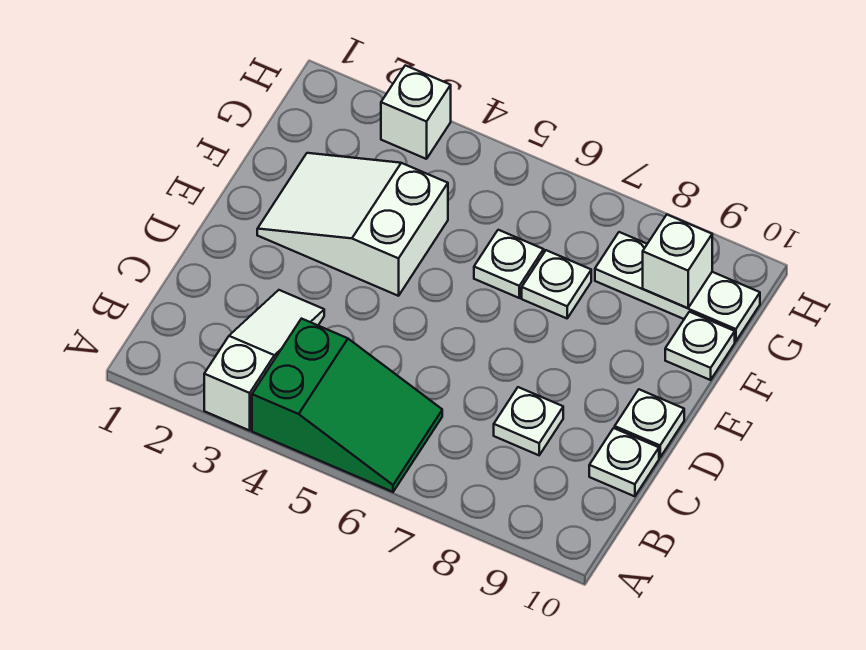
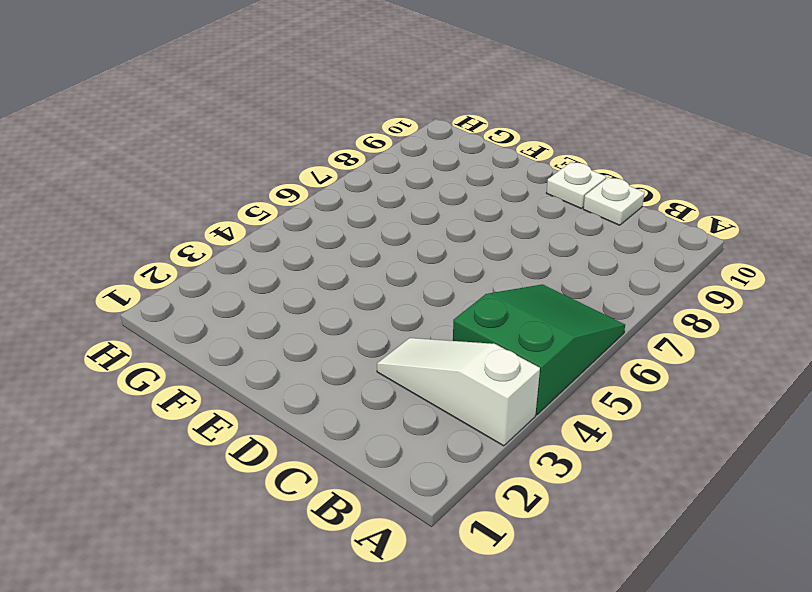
none -> white 1x1 plate [494,387,563,455]
none -> white 2x3 slope [257,153,448,296]
none -> white 1x1 plate [474,230,544,298]

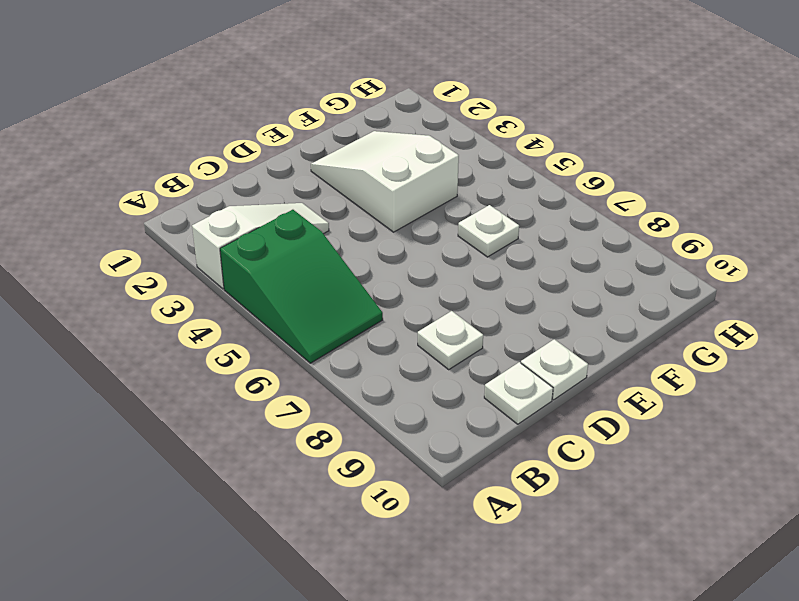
none -> white 1x1 plate [522,250,591,318]
none -> white 1x1 plate [665,312,735,380]
none -> white 1x3 plate [595,232,760,341]

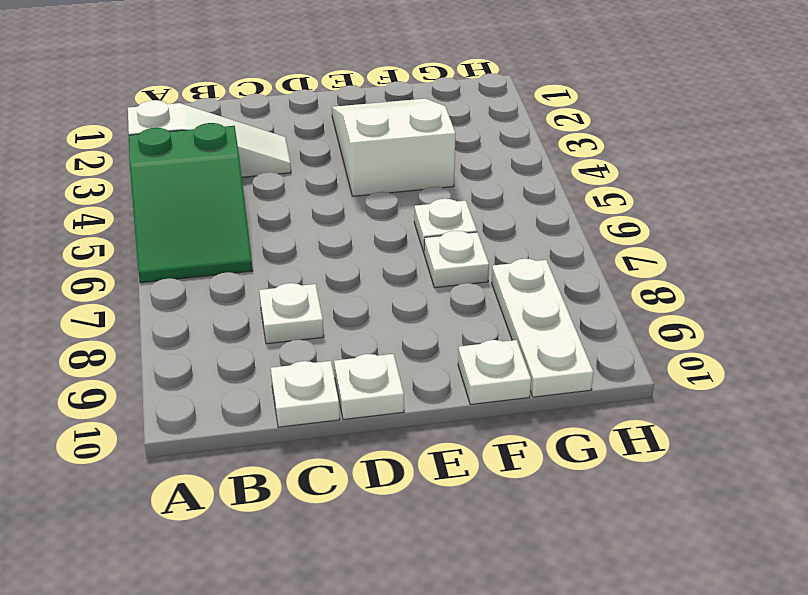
none -> white 1x1 brick [381,65,451,159]
none -> white 1x1 brick [643,215,712,308]

